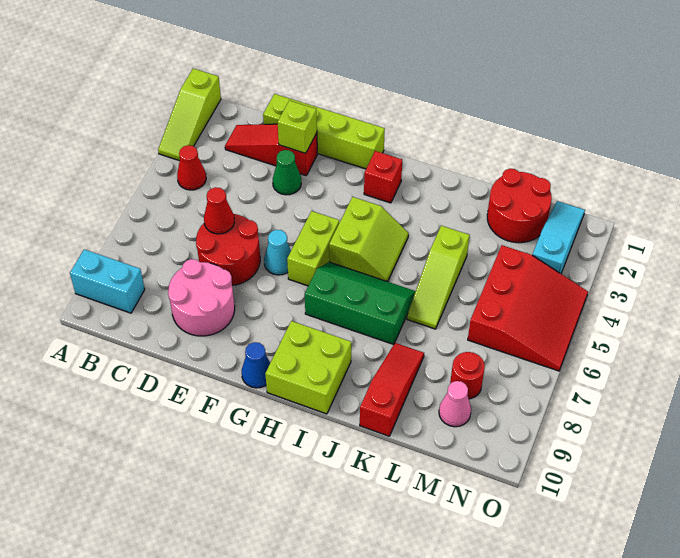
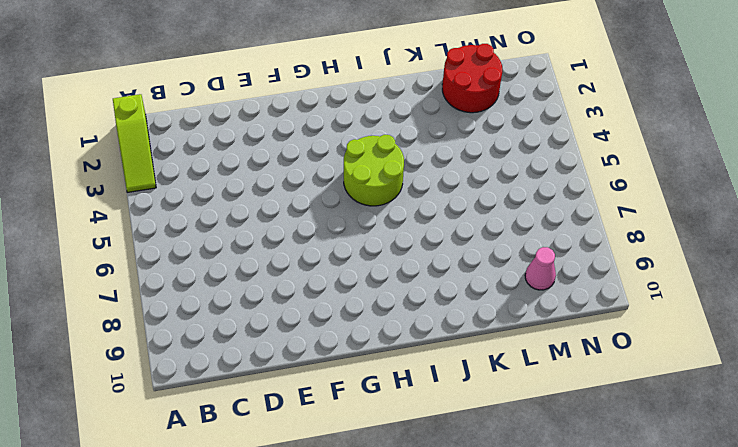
lime 2x2 round brick [344,135,404,206] -> lime 2x2 slope [329,197,409,282]
none -> cyan 1x2 brick [70,249,145,313]
none -> red 1x1 cone [177,145,206,190]
none -> red 1x3 slope [225,124,317,176]

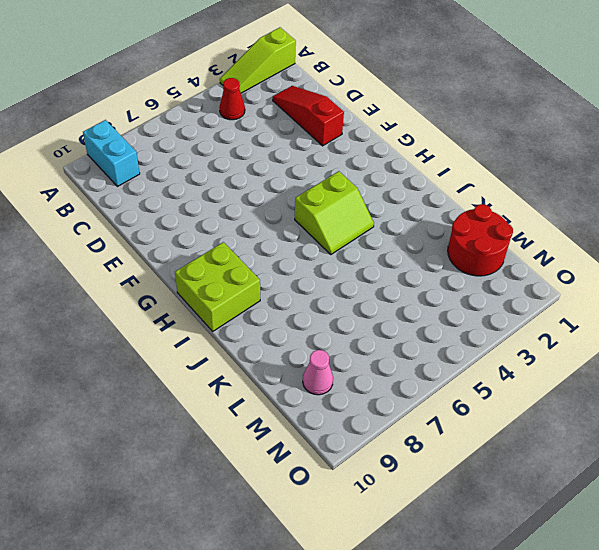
none -> lime 1x4 brick [263,94,385,169]
none -> red 2x2 round brick [196,214,260,285]
none -> pink 2x2 round brick [168,259,235,336]

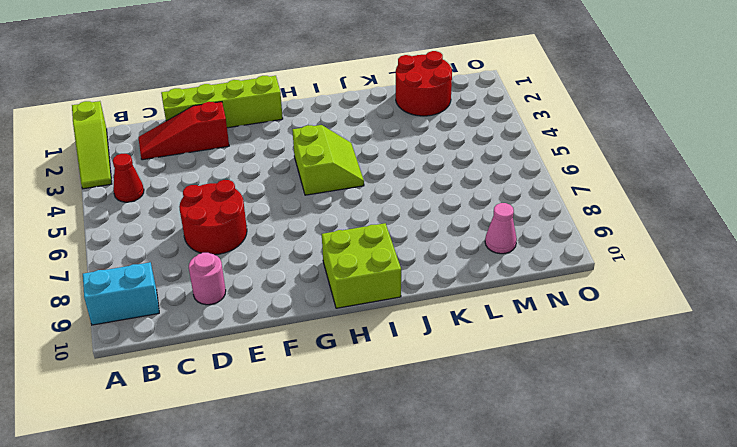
pink 1x1 round brick [189,253,226,305] -> pink 2x2 round brick [168,259,235,336]
none -> green 1x1 cone [273,150,301,195]
none -> cyan 1x1 cone [264,230,291,275]
none -> lime 1x2 brick [287,211,339,286]

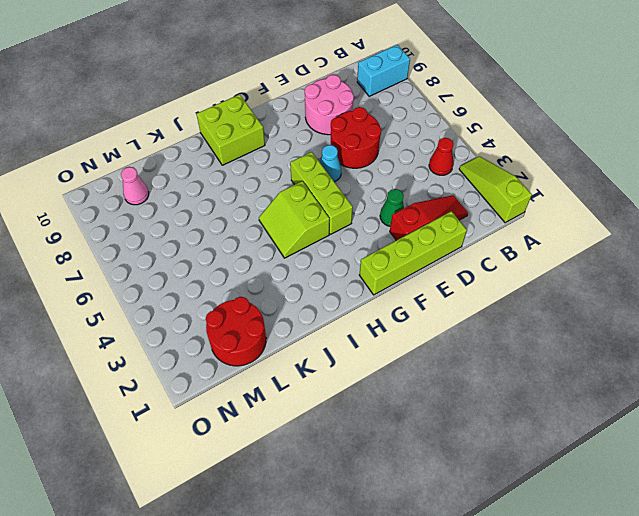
lime 1x3 brick [290,152,353,234] -> lime 1x2 brick [287,211,339,286]
none -> blue 1x1 cone [242,342,270,388]
none -> red 1x1 brick [364,151,402,203]
none -> green 2x3 slope [305,262,416,345]

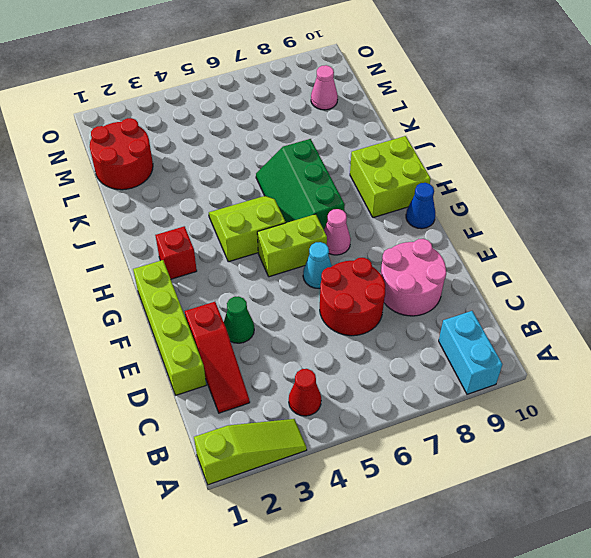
pink 1x1 cone [324,209,351,255] -> none
none -> lime 1x3 slope [407,226,470,329]
none -> red 1x3 slope [360,343,424,436]
none -> red 3x3 slope [468,245,588,371]

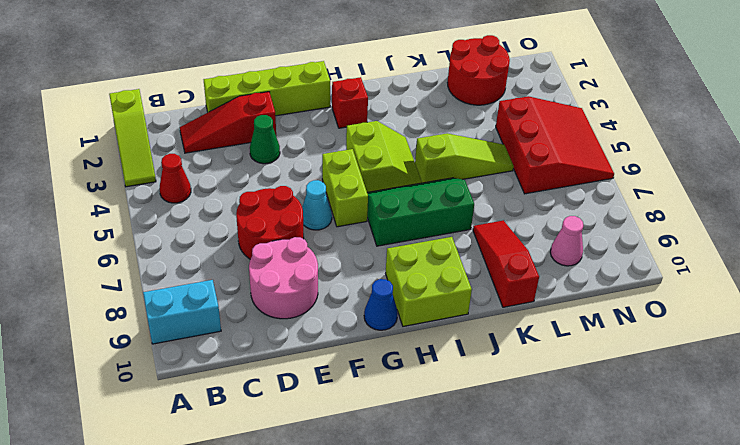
lime 1x3 slope [415,133,514,183] -> lime 1x3 slope turned to [407,226,470,329]
none -> red 1x1 round brick [450,352,485,399]
none -> cyan 1x3 slope [532,201,585,274]
none -> red 1x1 cone [204,187,234,234]

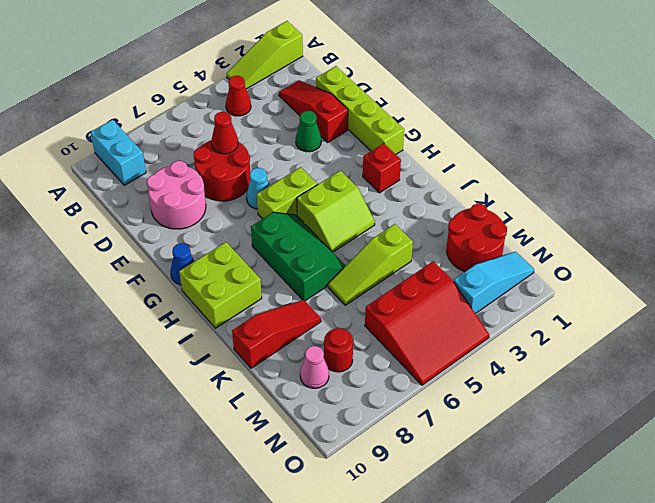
none -> lime 1x1 brick [278,100,317,153]

